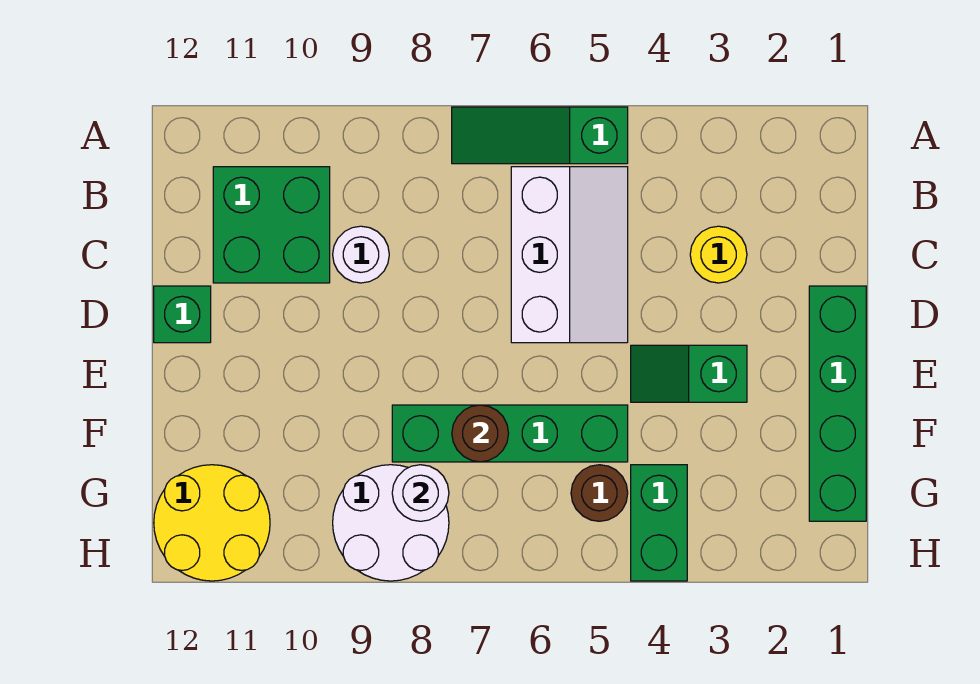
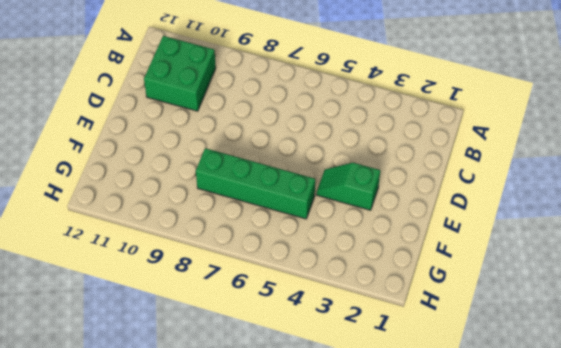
none -> green 1x3 slope [452,107,628,164]
none -> white 2x3 slope [511,167,628,343]
none -> yellow 1x1 round brick [690,226,747,283]

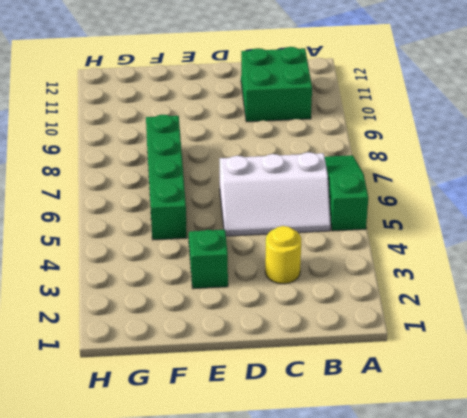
none -> white 1x1 round brick [333,226,389,283]
none -> green 1x4 brick [809,286,866,521]
none -> green 1x1 brick [154,286,211,343]

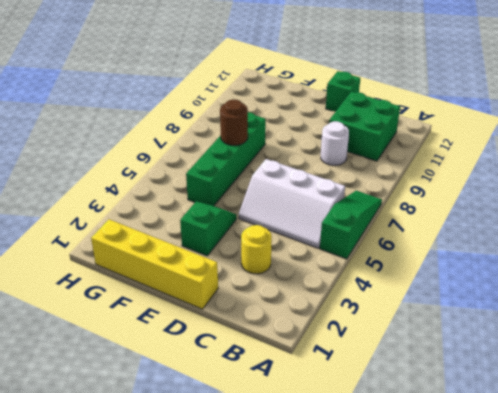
yellow 1x4 brick [91,219,218,309] -> green 1x4 brick [809,286,866,521]
none -> green 1x2 brick [631,465,687,581]
none -> brown 1x1 round brick [571,465,628,521]
none -> white 2x2 round brick [333,465,449,581]

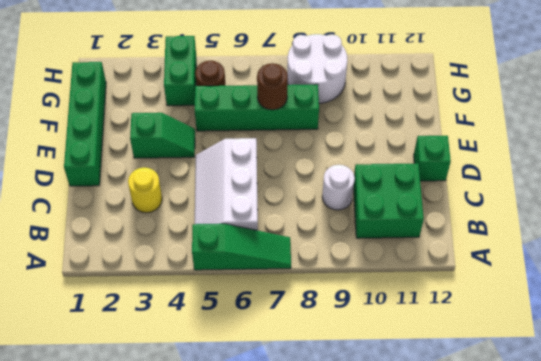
none -> yellow 2x2 round brick [154,465,270,581]
none -> white 1x1 round brick [392,465,449,521]

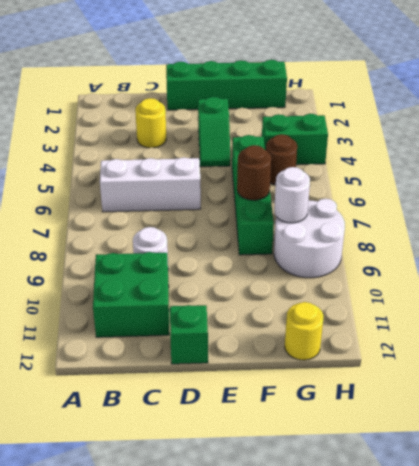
yellow 1x1 round brick [285,302,324,360] -> yellow 2x2 round brick [154,465,270,581]
none -> green 1x3 slope [452,107,628,164]

